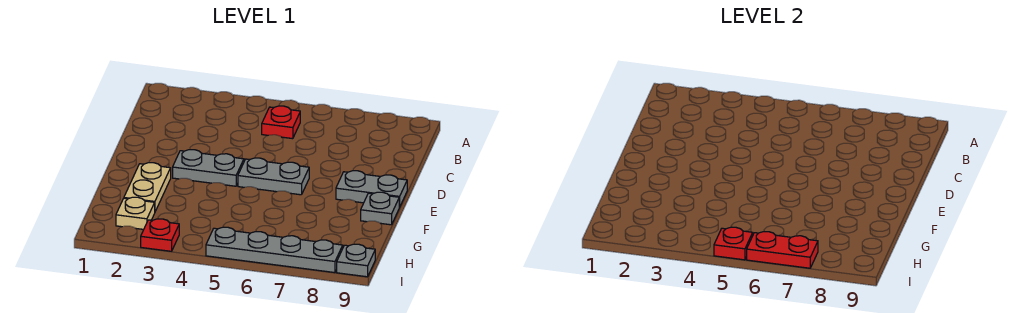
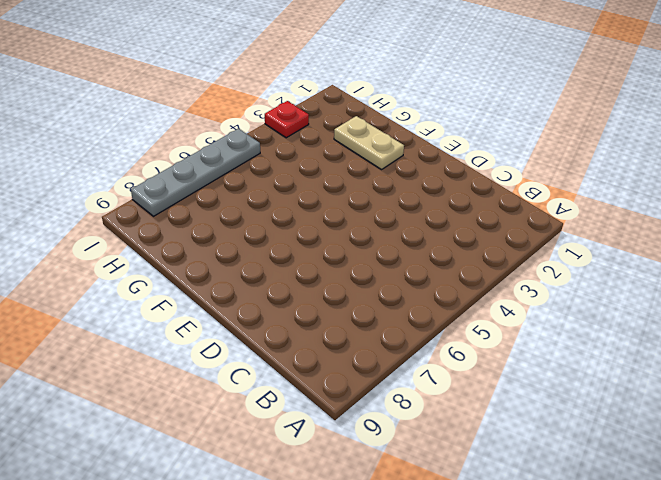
none -> red 1x1 plate [262,106,300,139]
none -> grey 1x2 plate [173,150,244,186]
none -> grey 1x2 plate [238,158,309,195]

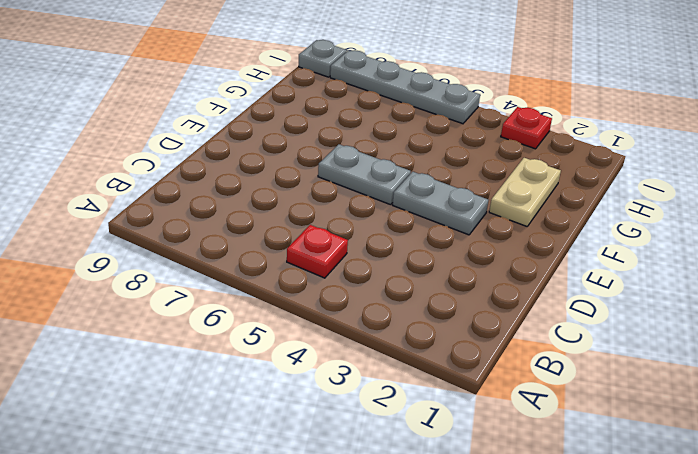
none -> grey 1x2 plate [336,171,407,207]
none -> grey 1x1 plate [361,192,399,225]
none -> tan 1x1 plate [116,197,155,229]

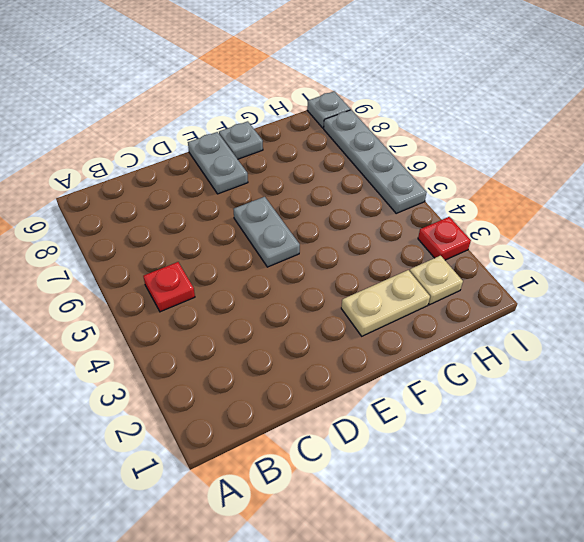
none -> grey 1x2 plate [173,150,244,186]
none -> red 1x1 plate [714,227,753,260]
none -> red 1x2 plate [747,232,818,268]

